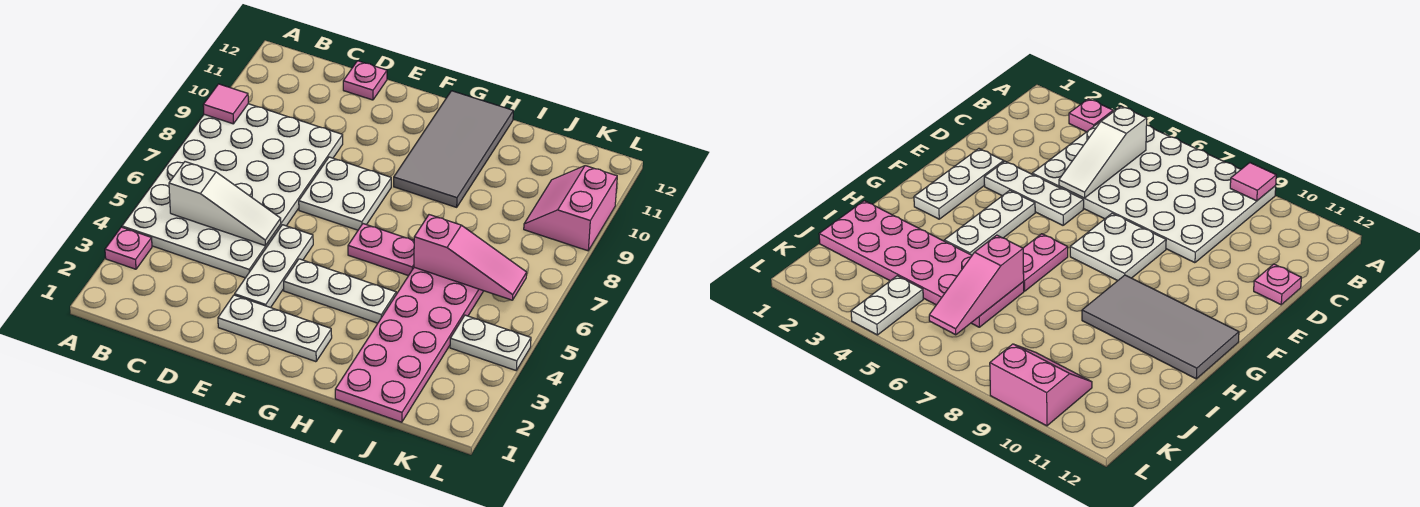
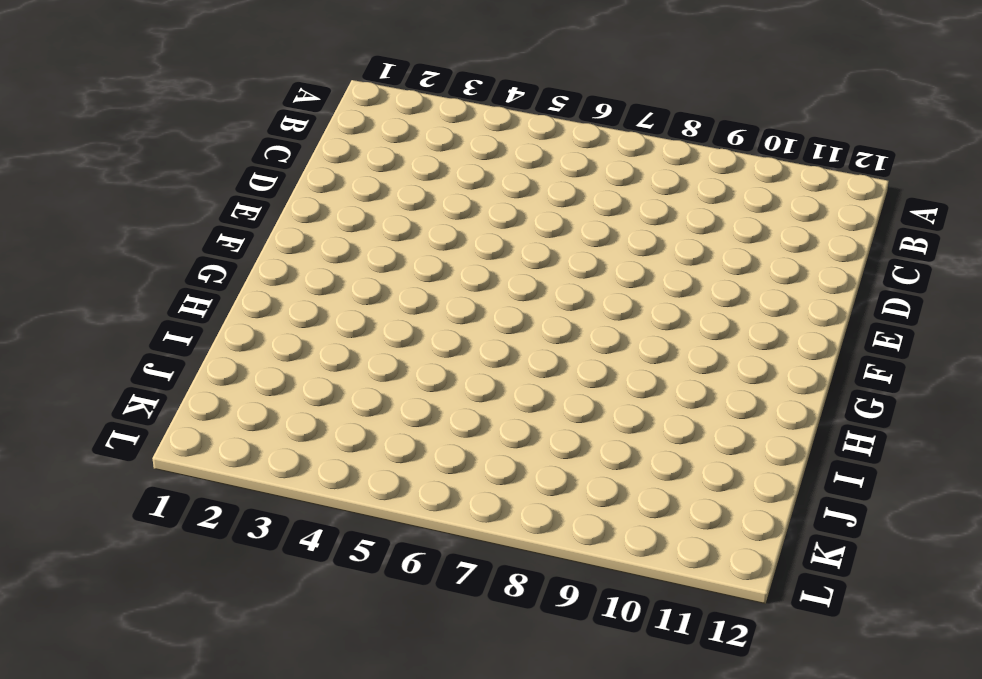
none -> pink 1x1 plate [105,227,152,269]
none -> white 4x6 plate [122,104,343,278]
none -> pink 1x1 plate [343,61,387,100]

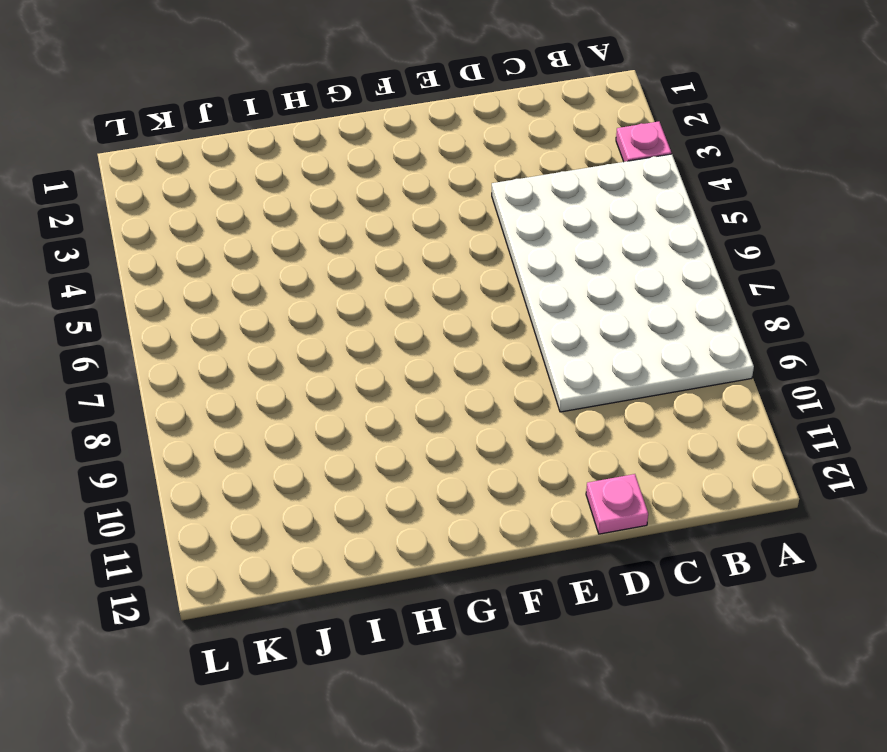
none -> white 1x3 plate [218,295,332,362]
none -> white 1x3 plate [235,225,313,308]
none -> white 2x2 plate [299,157,391,230]

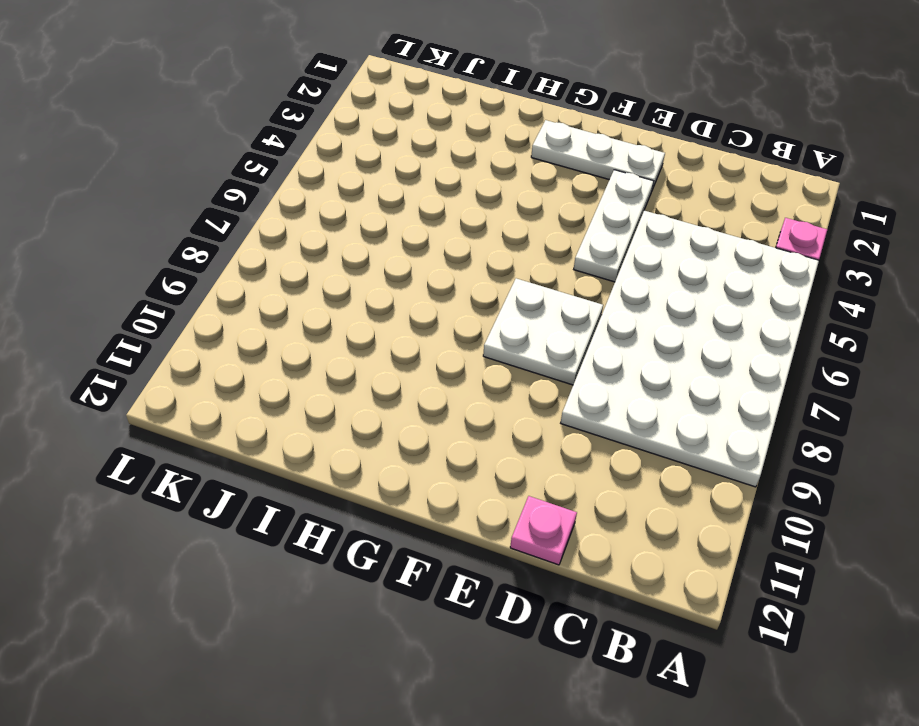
none -> white 1x3 plate [284,259,396,323]
none -> pink 1x2 plate [348,224,414,276]
none -> grey 2x4 tile [394,91,513,207]

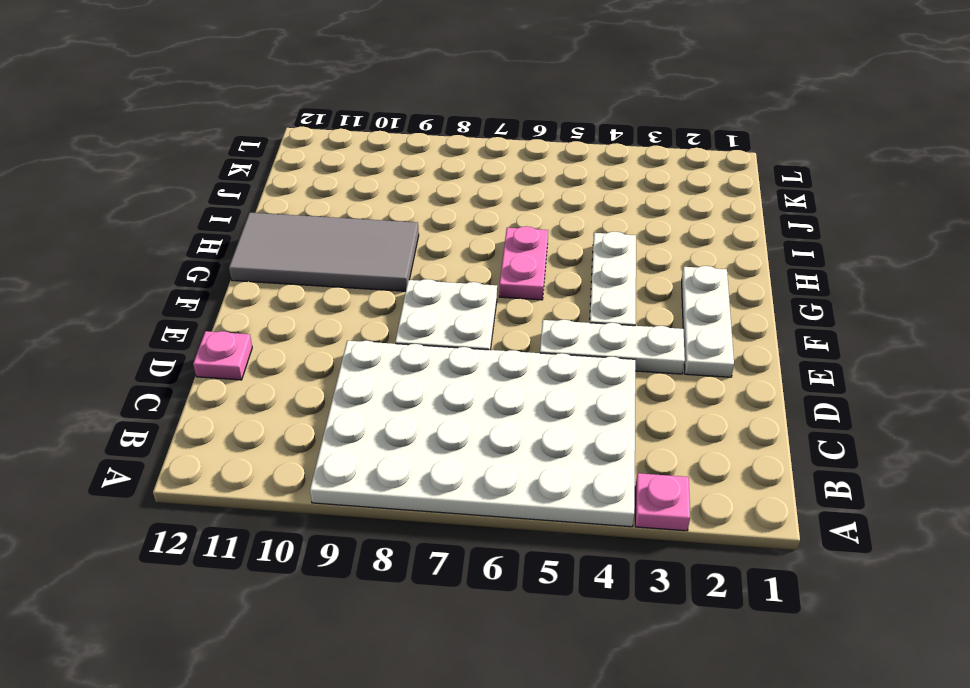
none -> pink 2x6 plate [335,267,483,422]
none -> white 1x2 plate [450,315,531,370]
none -> pink 2x2 slope [524,166,617,251]

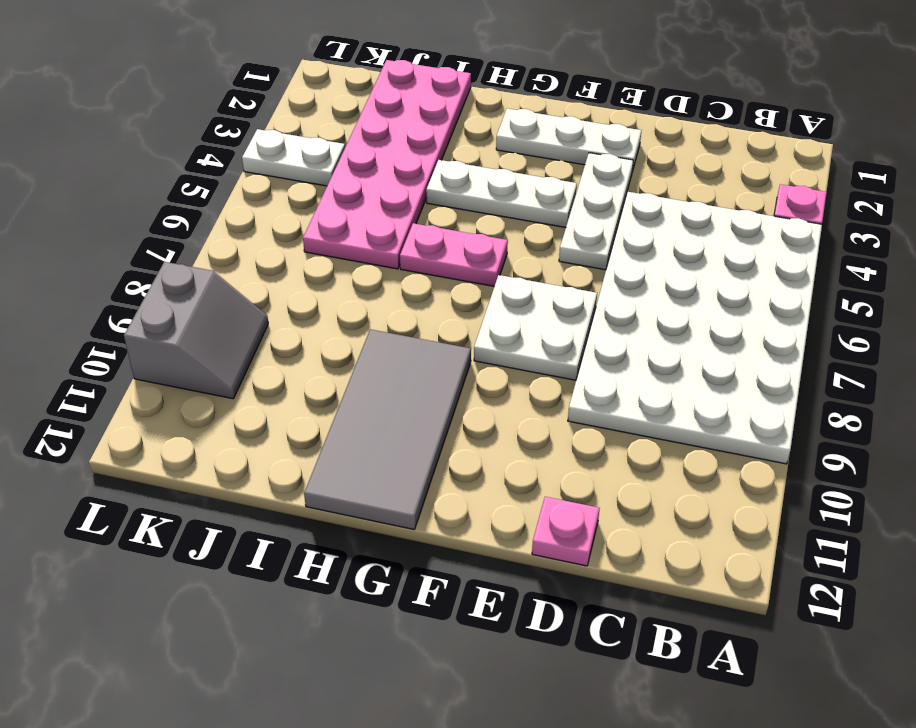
grey 2x2 slope [124,262,268,399] -> pink 2x2 slope [524,166,617,251]
none -> pink 1x1 tile [203,84,248,124]
none -> white 1x3 slope [169,162,281,246]
none -> pink 1x3 slope [414,215,527,300]

